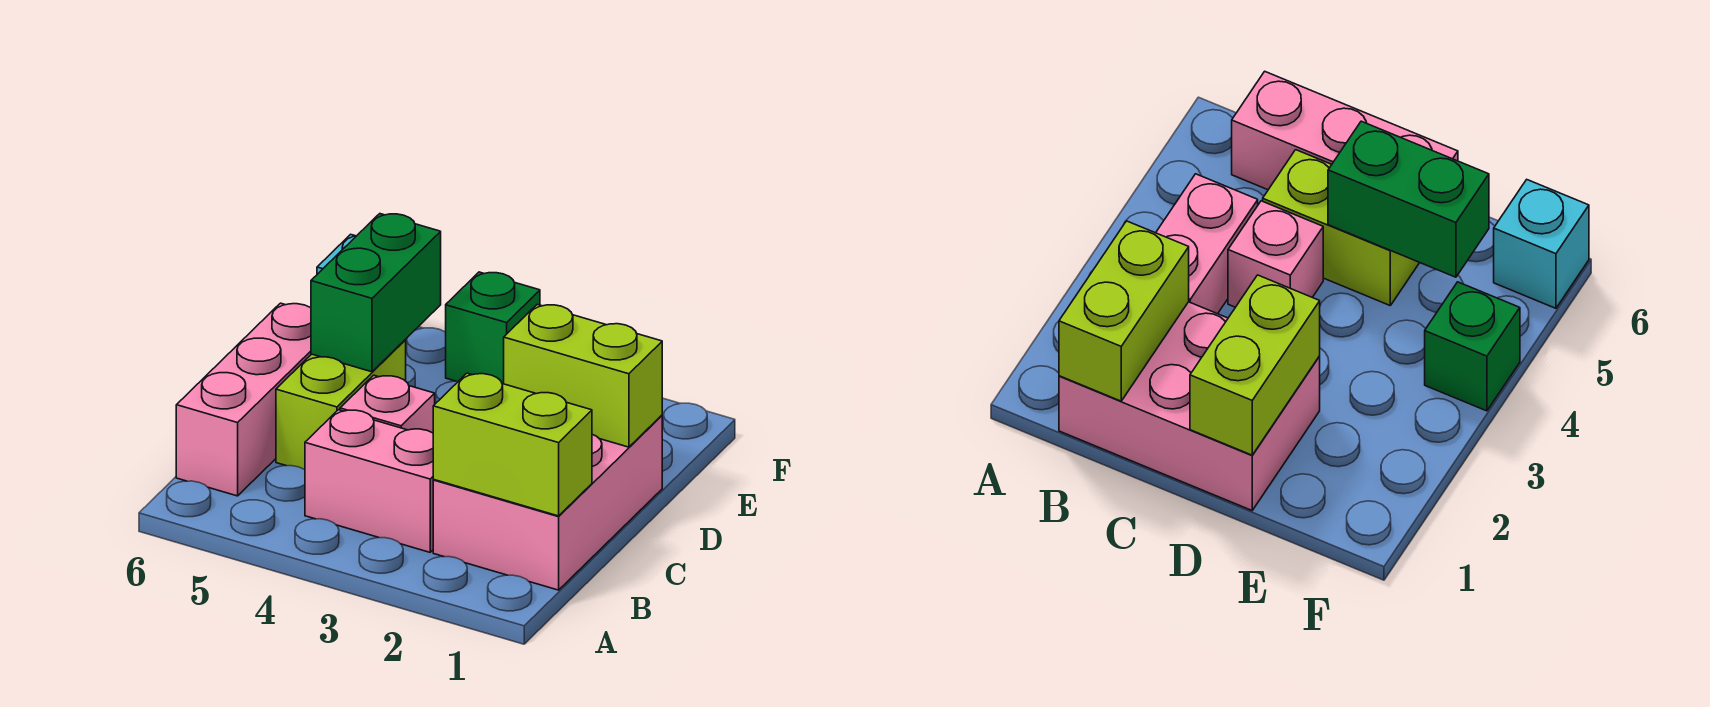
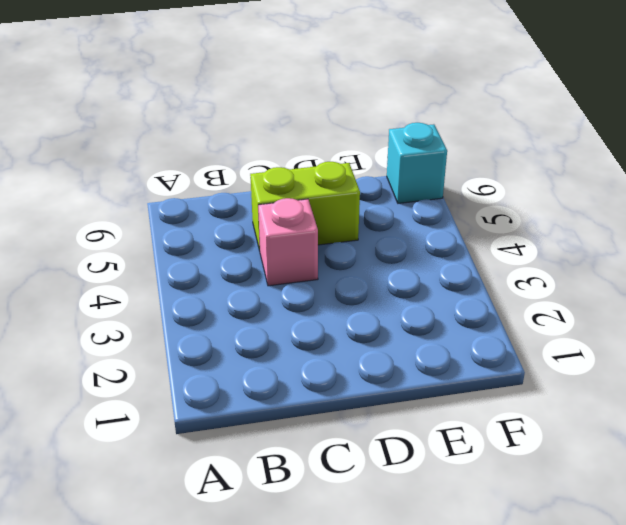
none -> pink 2x3 brick [433,415,662,590]
none -> pink 1x2 brick [305,410,434,552]

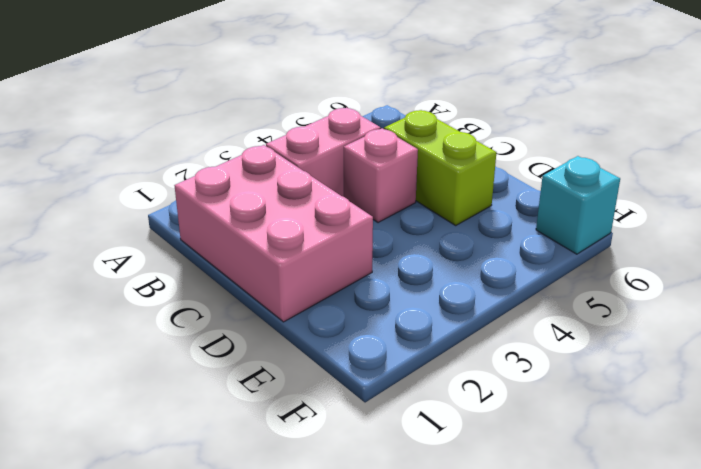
none -> pink 1x3 brick [176,303,311,496]
none -> green 1x1 brick [446,272,540,384]

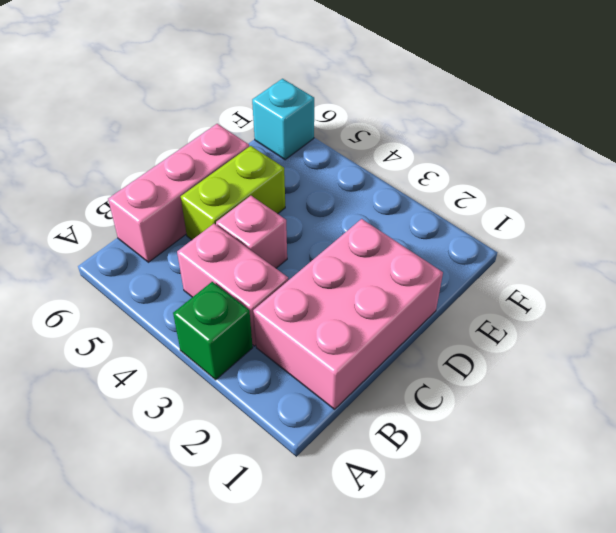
green 1x1 brick [173,282,253,380] -> green 1x1 brick moved to [446,272,540,384]
none -> lime 1x2 brick [433,373,592,516]
none -> lime 1x2 brick [504,304,662,447]

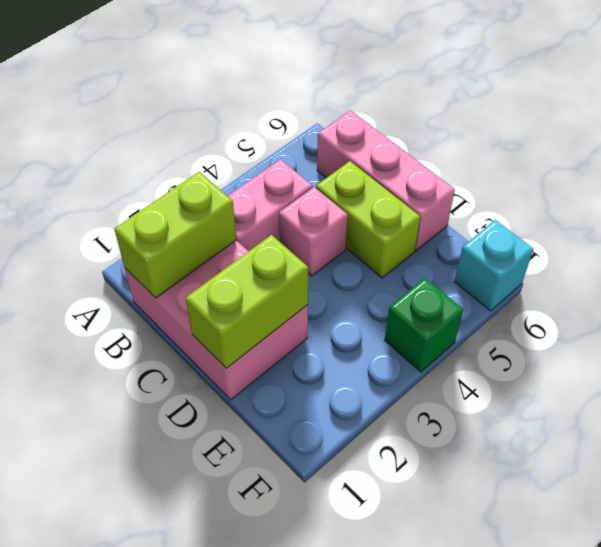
none -> green 1x2 brick [311,214,441,372]

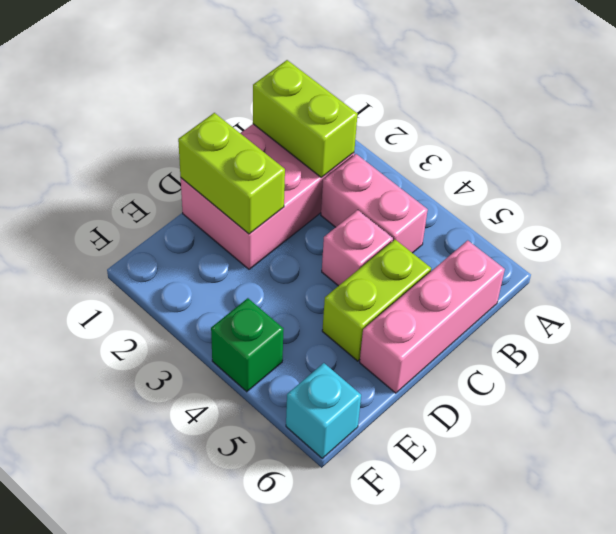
none -> green 1x2 brick [311,214,441,372]

